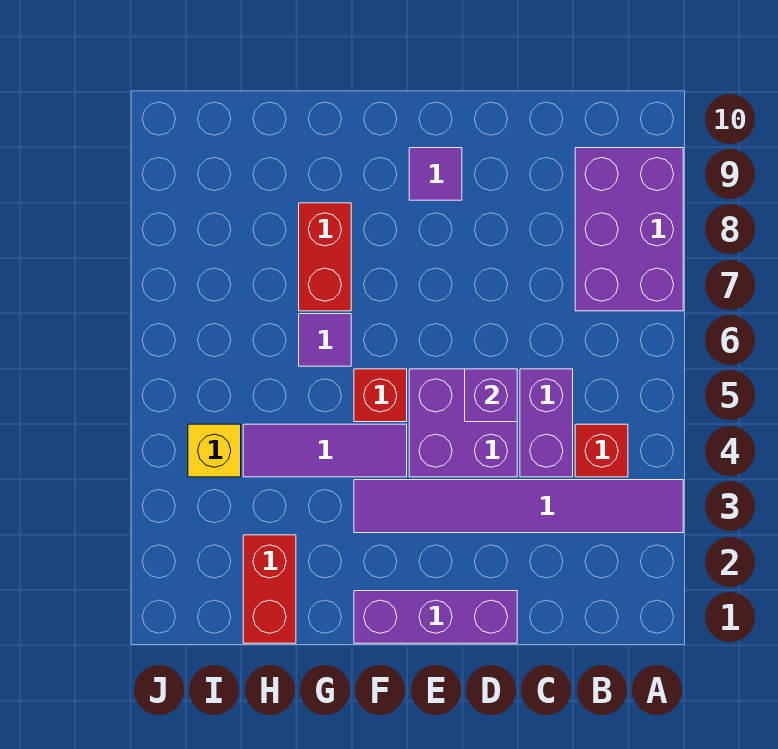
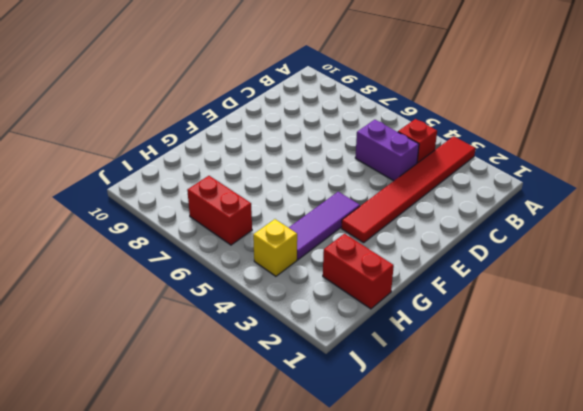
red 1x6 tile [341,136,475,243] -> purple 1x6 tile [354,480,683,533]
red 1x2 brick [187,176,252,245] -> red 1x2 brick moved to [299,203,351,311]
none -> purple 2x3 brick [575,148,683,311]
none -> purple 1x3 brick [354,591,517,643]
none -> purple 2x2 brick [409,369,517,477]

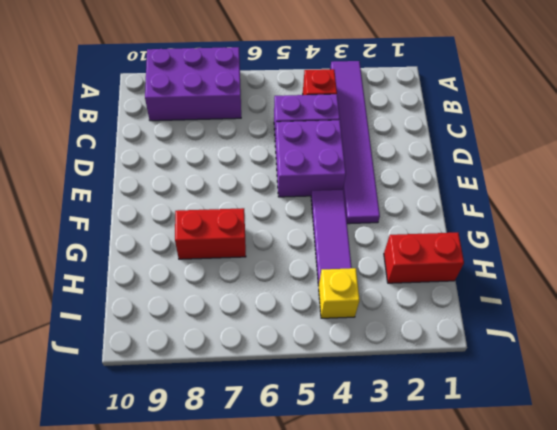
none -> purple 1x3 brick [354,591,517,643]
none -> purple 1x1 tile [409,148,462,200]
none -> red 1x1 brick [354,369,407,422]

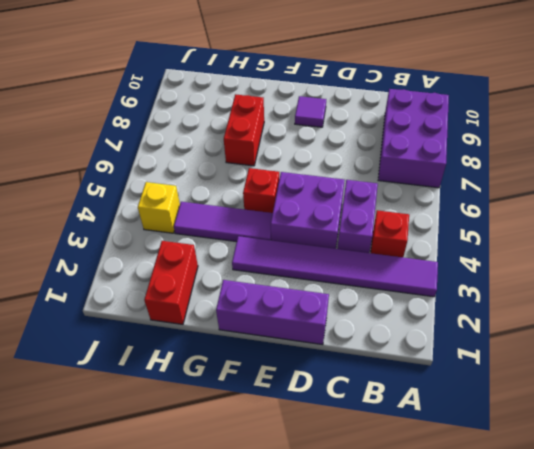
none -> purple 1x1 tile [299,314,351,366]
none -> purple 1x1 brick [465,369,517,422]

